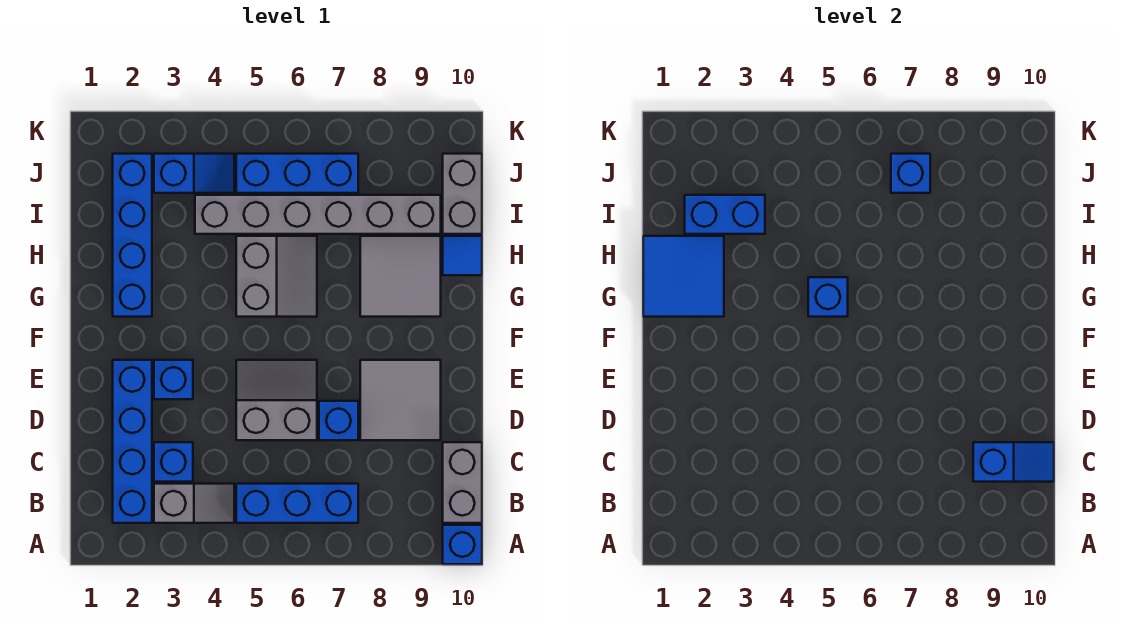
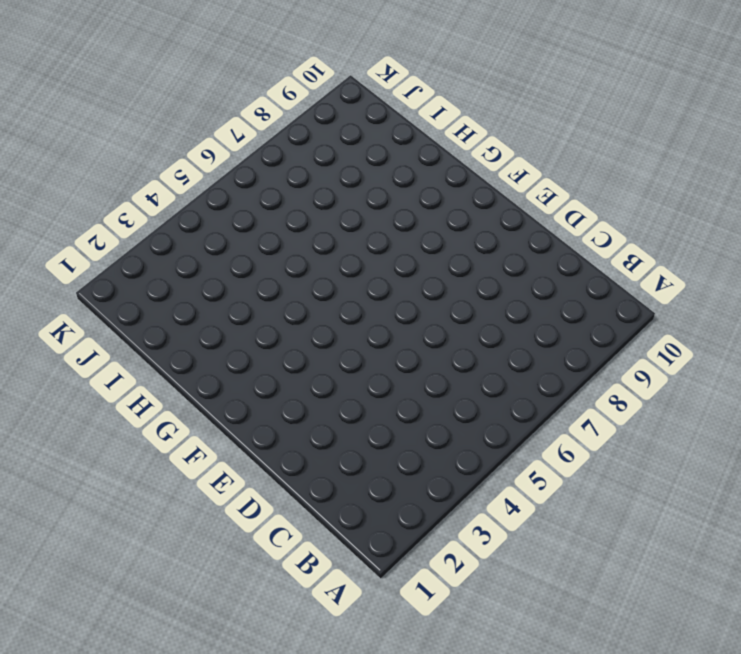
none -> blue 1x1 brick [443,525,482,564]
none -> blue 1x4 brick [113,360,152,523]
none -> grey 1x2 slope [154,484,234,523]

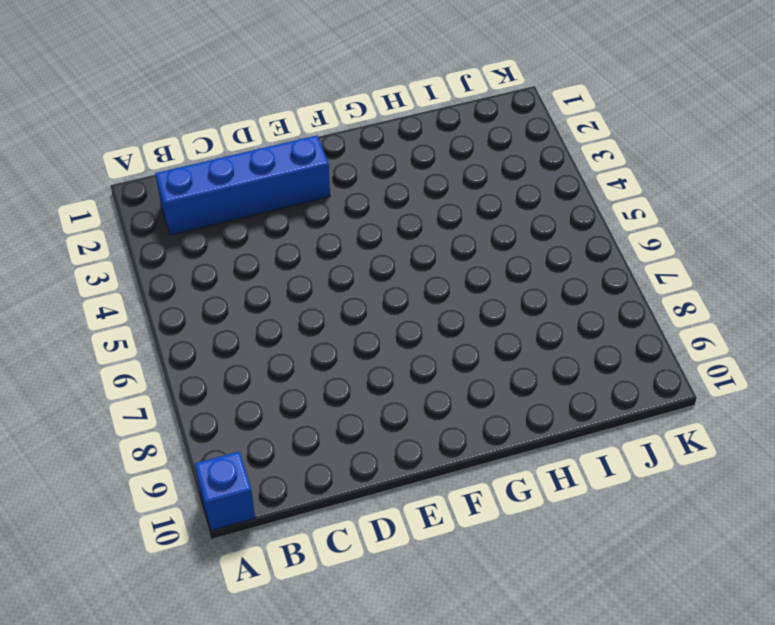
none -> grey 1x2 slope [154,484,234,523]
none -> blue 1x3 brick [236,484,358,523]
none -> grey 1x2 brick [443,442,482,523]

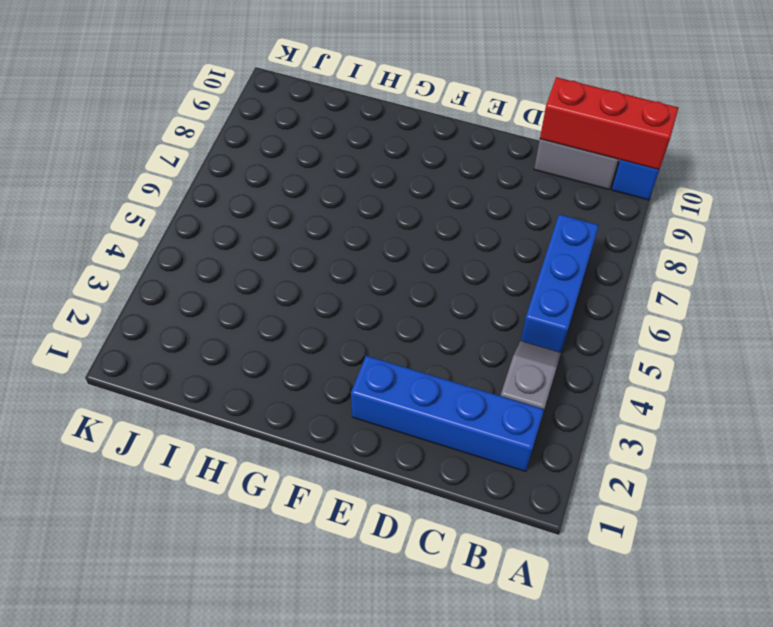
red 1x3 brick [540,77,678,170] -> blue 1x2 slope [973,442,1054,482]
none -> blue 1x1 brick [154,442,193,482]
none -> grey 2x2 slope [236,360,317,440]
none -> blue 1x1 brick [319,401,358,440]

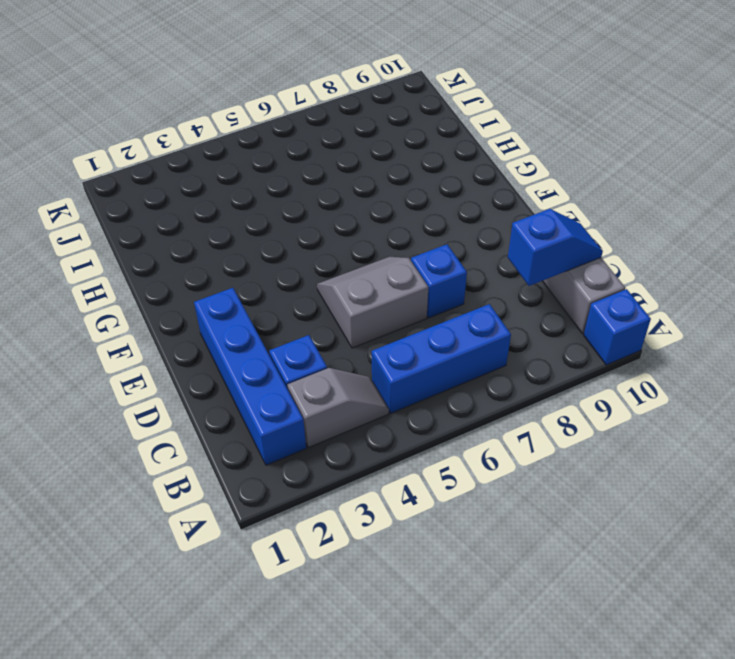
none -> grey 2x2 tile [360,360,441,440]
none -> blue 1x1 brick [154,360,193,399]
none -> blue 1x4 brick [113,154,152,317]

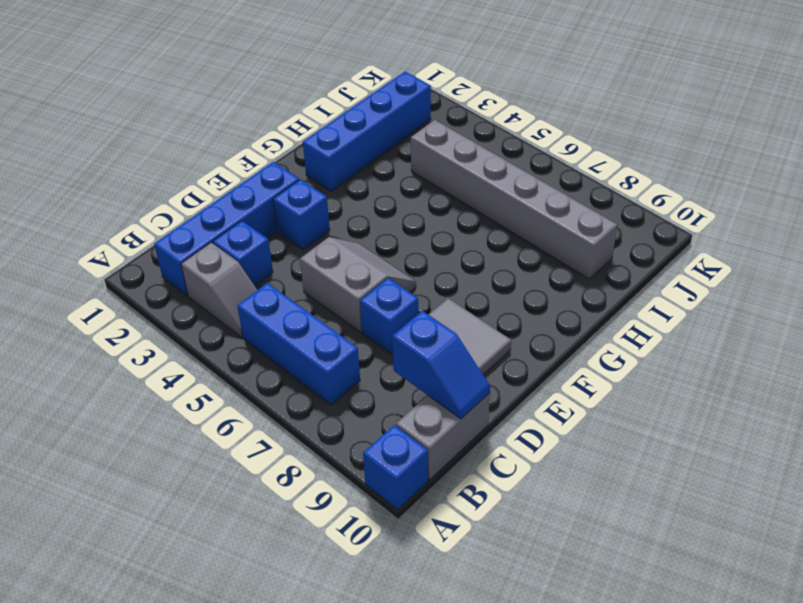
none -> grey 2x2 slope [236,236,317,317]
none -> grey 2x2 tile [360,236,441,317]
none -> blue 1x1 tile [443,236,482,275]

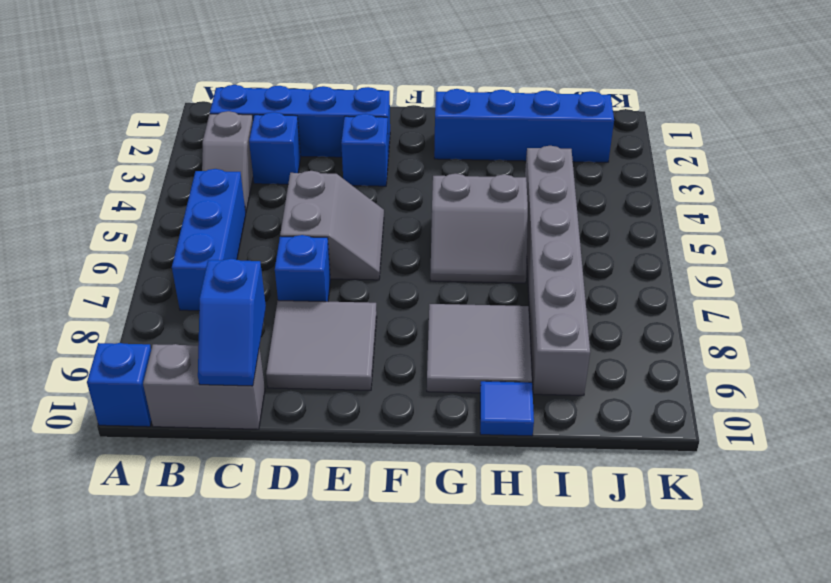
none -> grey 1x2 brick [443,154,482,234]
none -> blue 1x2 slope [154,154,234,193]
none -> blue 1x3 brick [236,154,358,193]

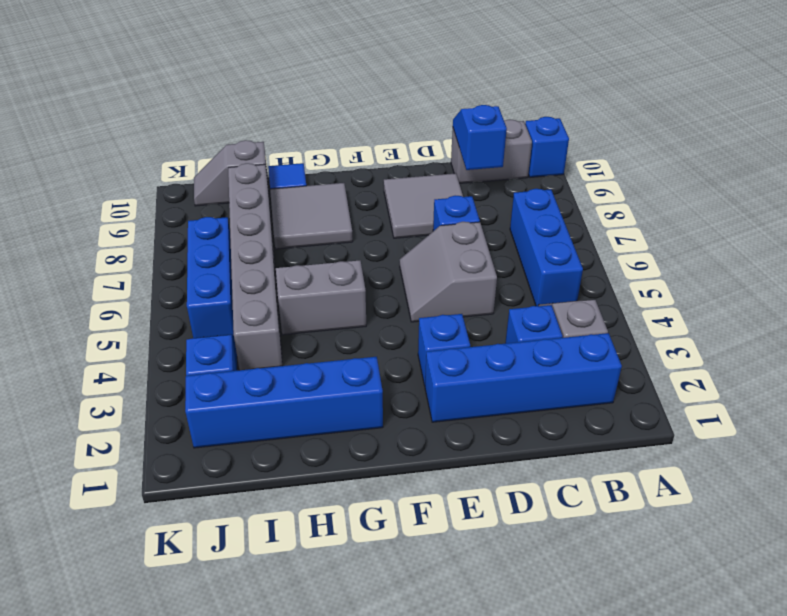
grey 1x2 slope [194,140,269,206] -> grey 1x2 brick [443,154,482,234]
none -> blue 2x2 tile [643,236,724,317]
none -> blue 1x1 brick [808,277,848,317]
none -> blue 1x2 brick [685,195,765,234]

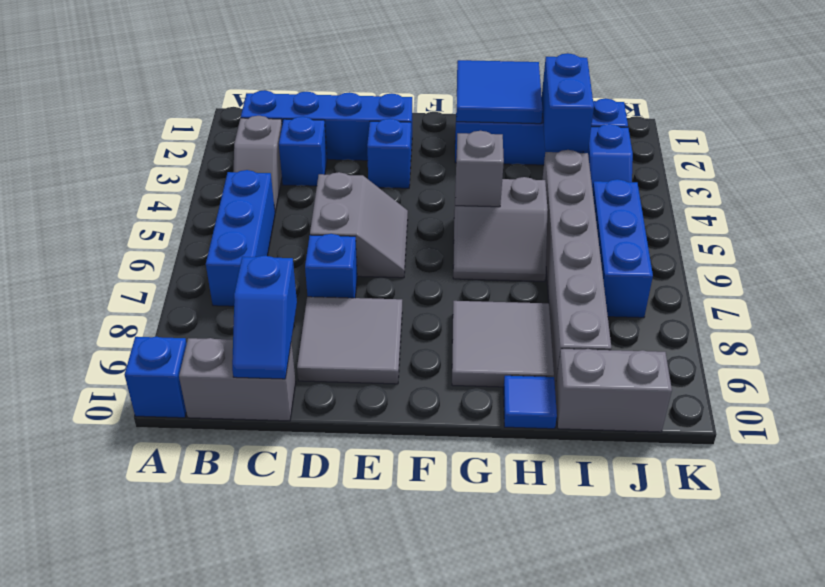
grey 1x1 brick [455,131,504,207] -> blue 1x1 brick [808,277,848,317]
none -> blue 1x1 brick [891,154,930,193]

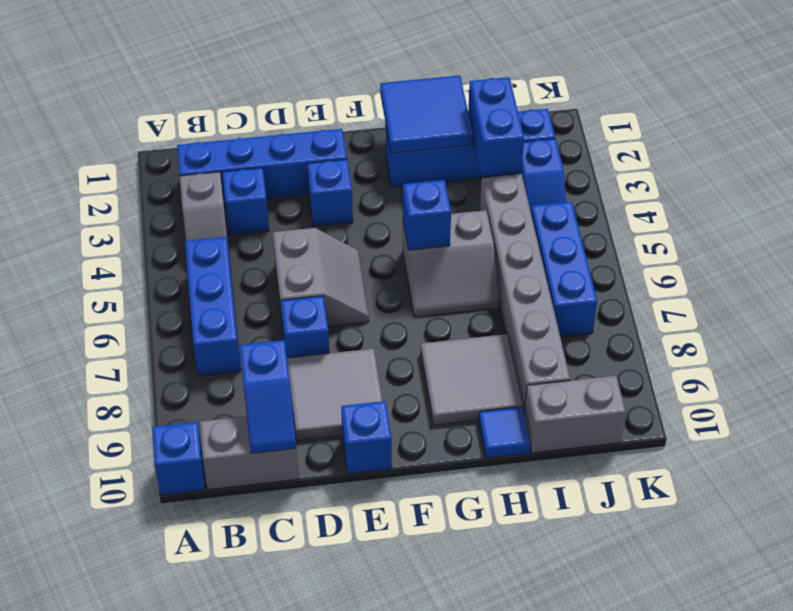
blue 1x1 brick [341,401,392,474] -> blue 1x1 brick moved to [891,154,930,193]

